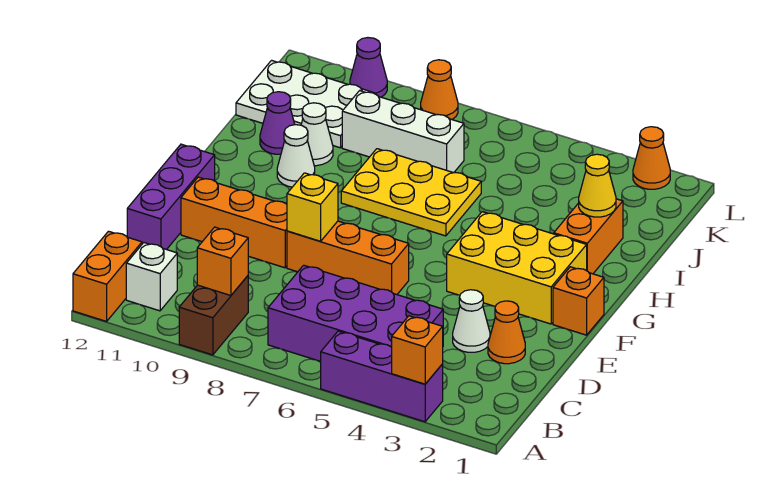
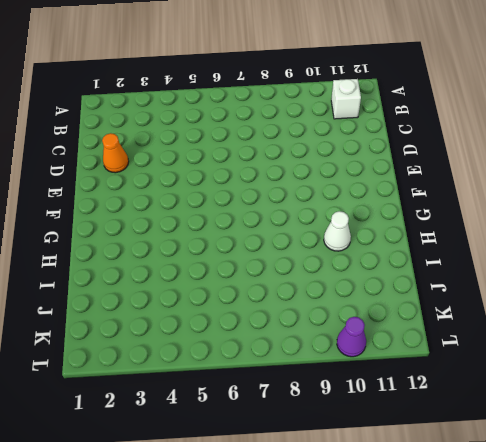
none -> purple 1x3 brick [321,331,443,422]
none -> brown 1x2 brick [179,276,248,355]
none -> orange 1x2 brick [73,231,142,321]

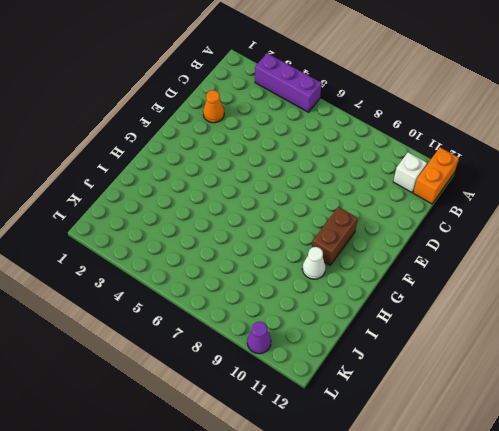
brown 1x2 brick [312,207,358,265] -> brown 1x2 brick moved to [179,276,248,355]
none -> purple 2x4 brick [268,265,443,361]
none -> white 1x1 cone [453,290,490,352]
none -> purple 1x3 brick [127,144,215,250]

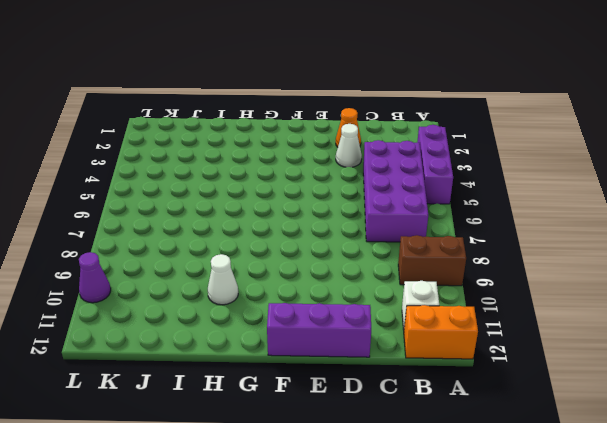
none -> orange 1x3 brick [287,221,409,295]
none -> orange 1x3 brick [181,177,287,268]
none -> orange 1x1 brick [553,267,604,335]

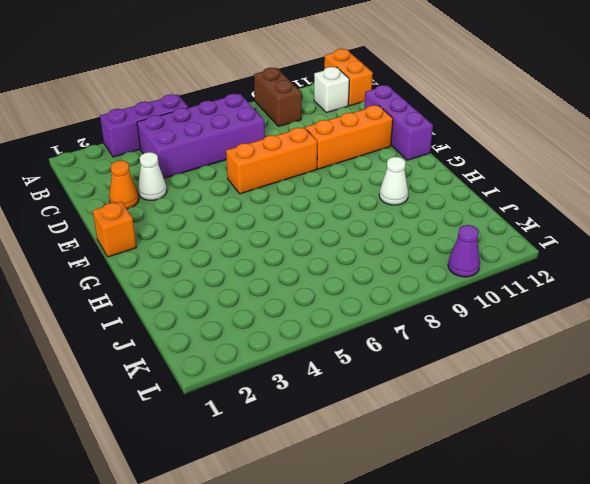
none -> yellow 2x3 brick [447,212,587,324]
none -> orange 1x2 brick [554,199,623,274]
none -> yellow 2x3 plate [341,149,481,236]

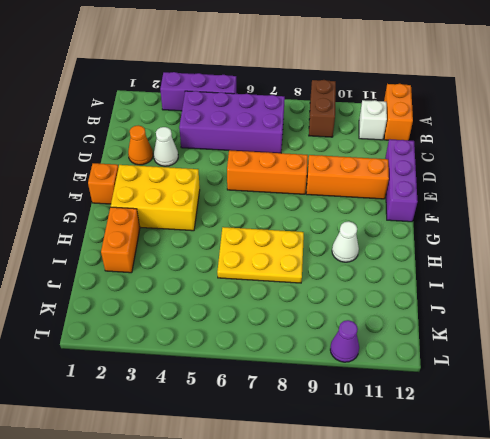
none -> white 1x1 cone [301,103,333,166]
none -> purple 1x1 cone [260,92,295,154]
none -> white 1x3 brick [342,91,464,173]

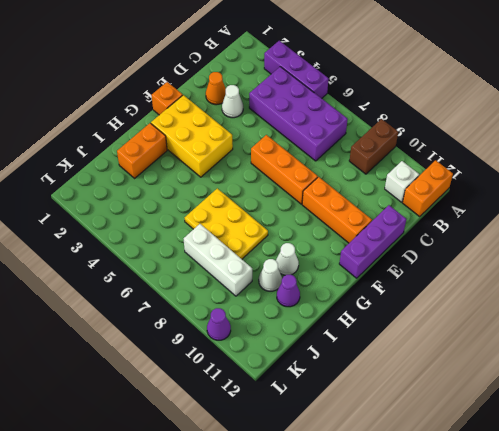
none -> white 2x3 plate [236,60,376,148]
none -> orange 1x1 cone [633,127,670,189]
none -> orange 1x1 cone [421,60,458,119]

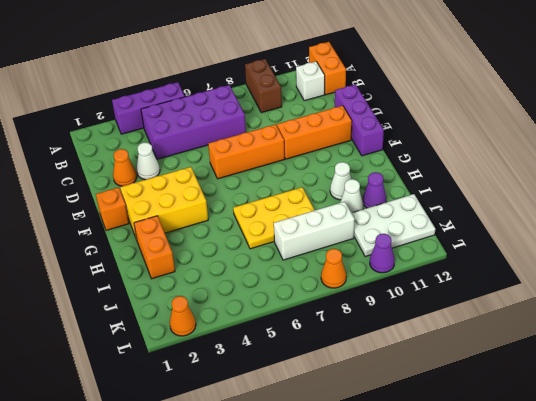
none -> orange 1x1 brick [392,316,443,384]
none -> orange 1x1 brick [197,227,248,296]
none -> yellow 1x1 brick [287,173,338,241]

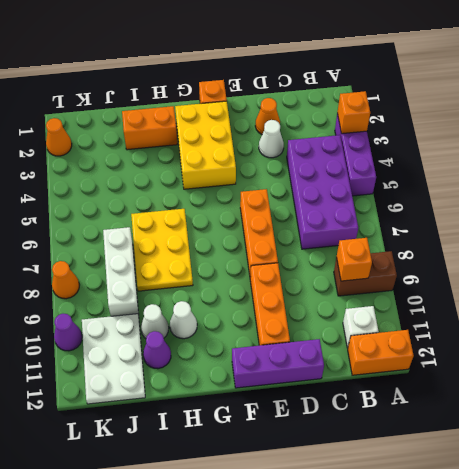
none -> yellow 1x1 brick [287,173,338,241]
none -> yellow 1x1 cone [579,154,616,217]

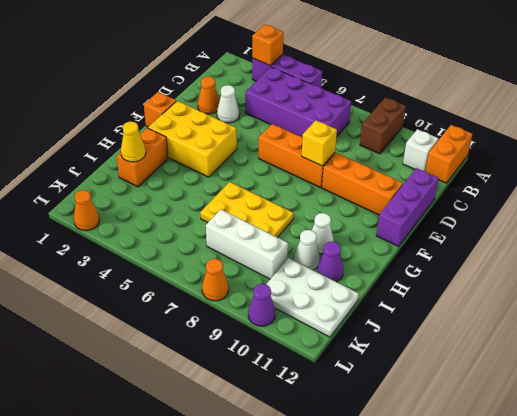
none -> orange 1x1 brick [197,227,248,296]

